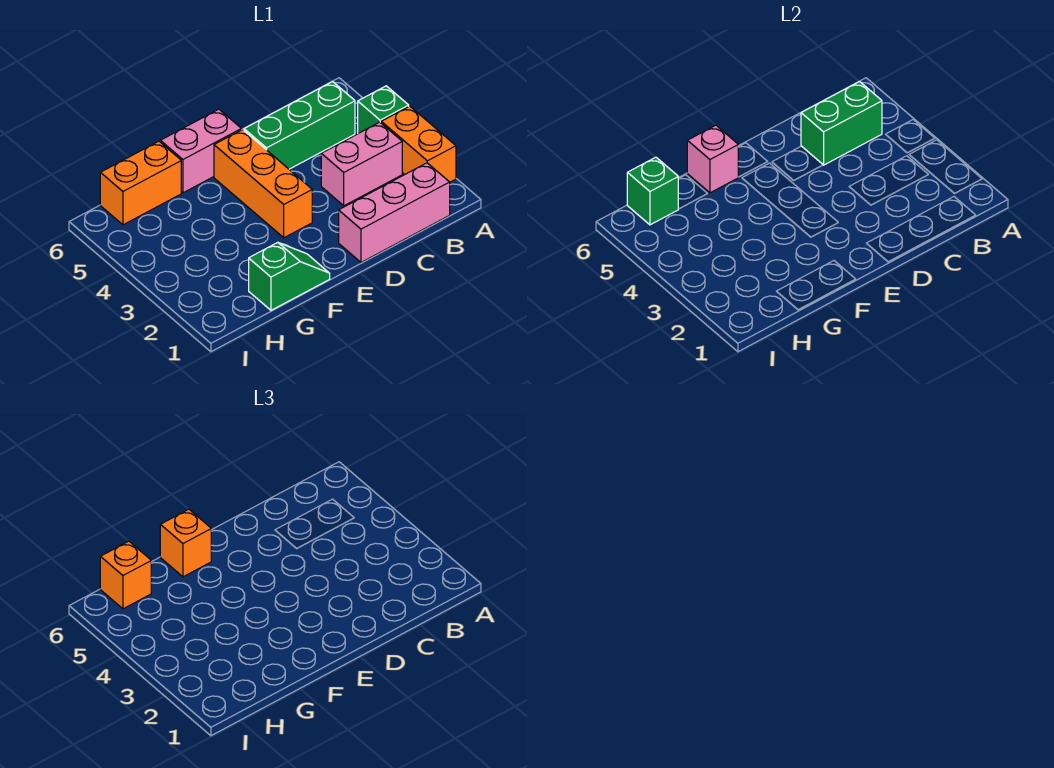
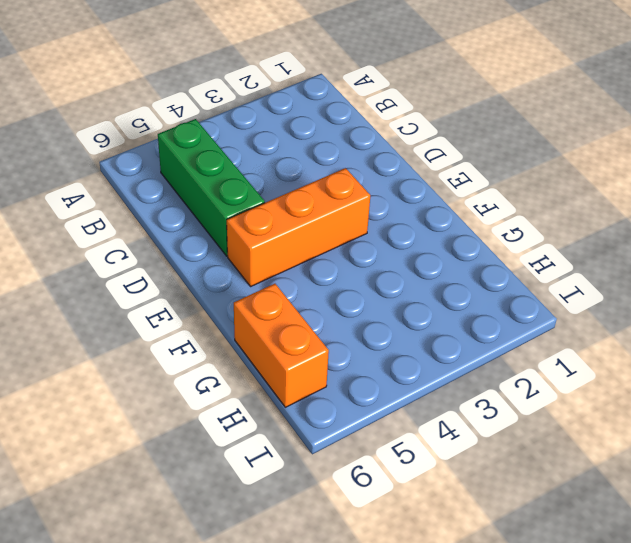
none -> orange 1x2 brick [381,106,456,182]
none -> green 1x1 brick [358,86,409,133]
none -> pink 1x3 brick [339,163,450,262]

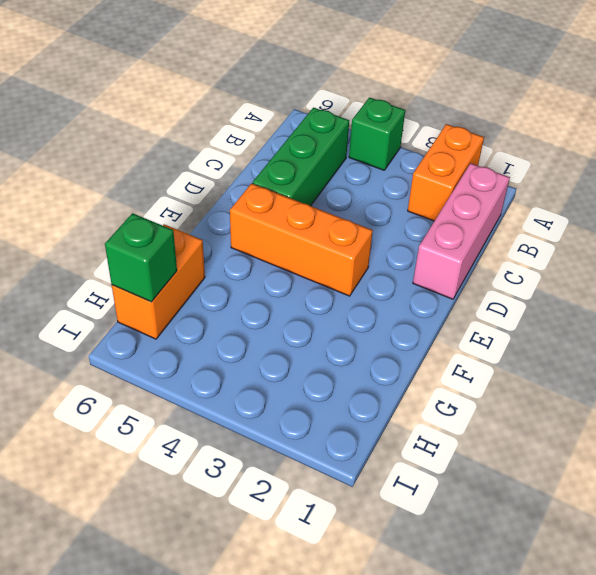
orange 1x2 brick [408,124,484,221] -> orange 1x2 brick turned to [381,106,456,182]
none -> pink 1x2 brick [321,122,402,206]
none -> pink 1x2 brick [160,109,241,193]
none -> green 1x2 slope [249,242,330,310]

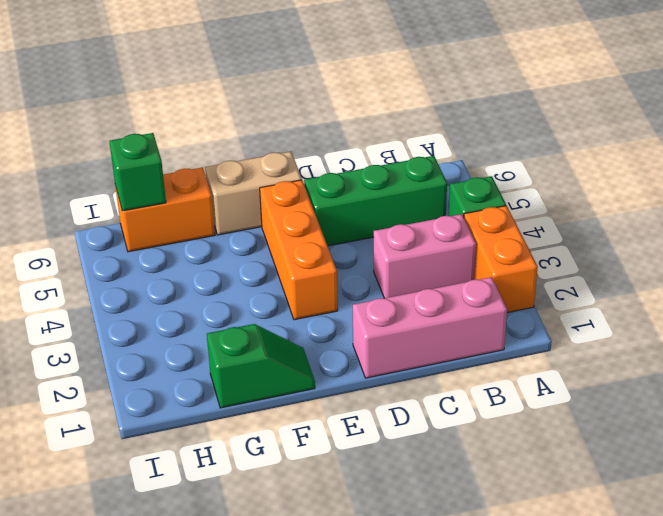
tan 1x2 brick [205,152,302,235] -> pink 1x2 brick [160,109,241,193]
none -> green 1x2 brick [801,82,882,165]
none -> pink 1x1 brick [687,125,738,193]
none -> orange 1x1 brick [160,509,211,577]

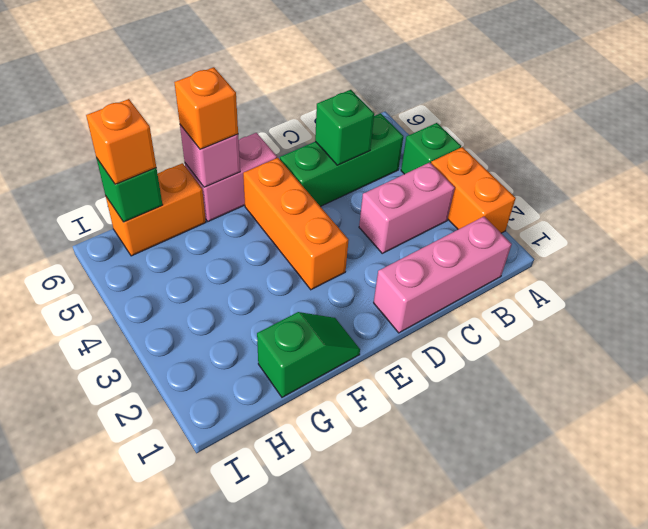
green 1x1 brick [315,90,374,165] -> green 1x2 brick [801,82,882,165]

